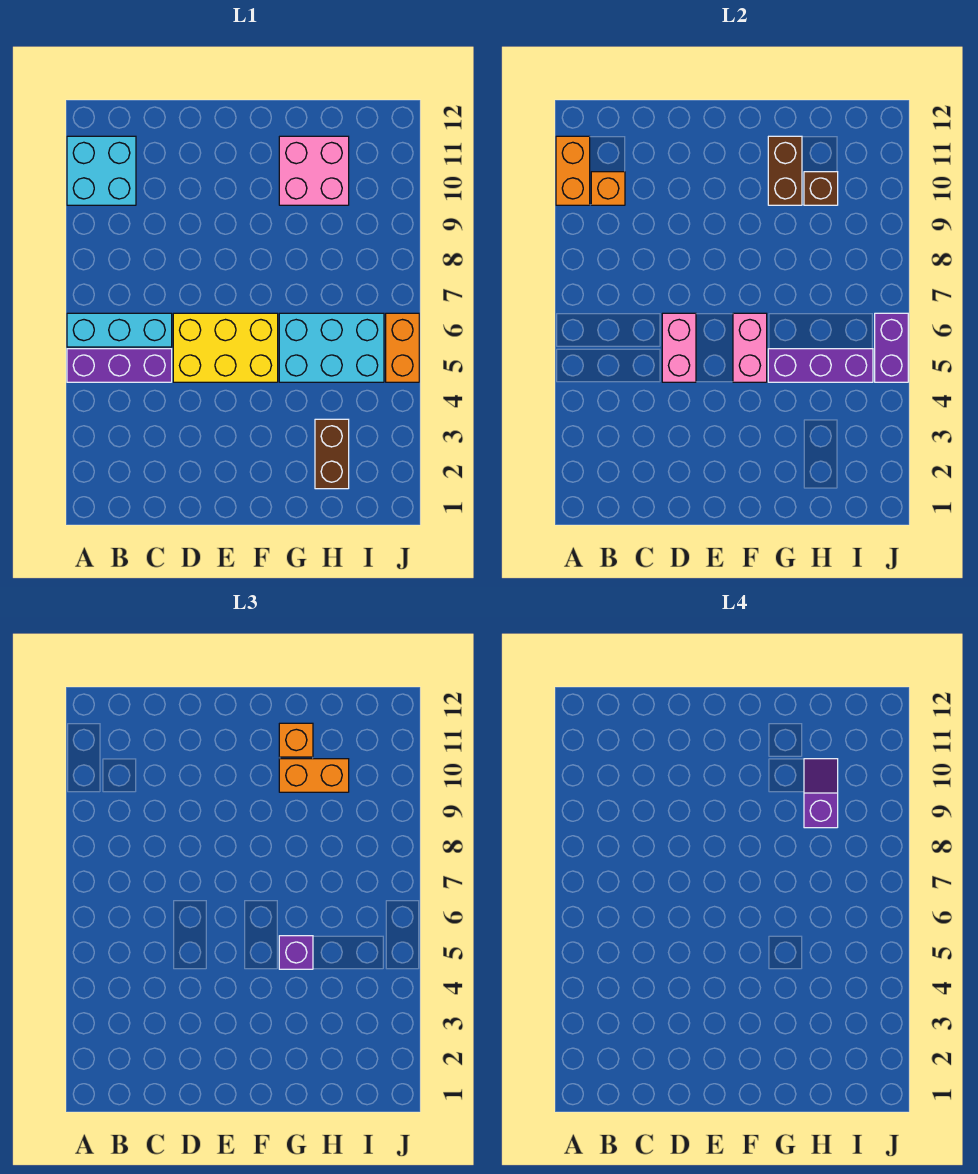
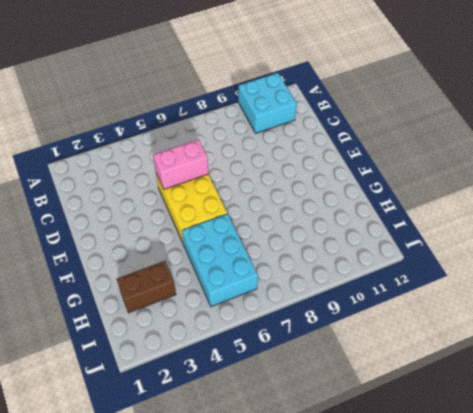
none -> purple 1x3 brick [67,349,172,382]
none -> cyan 1x3 brick [67,313,172,347]
none -> pink 2x2 brick [279,136,349,205]

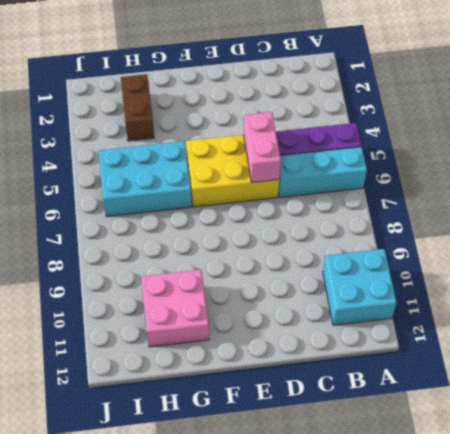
none -> orange 1x2 brick [386,313,419,382]
none -> orange 1x2 brick [556,136,590,205]
none -> orange 1x1 brick [591,172,625,205]

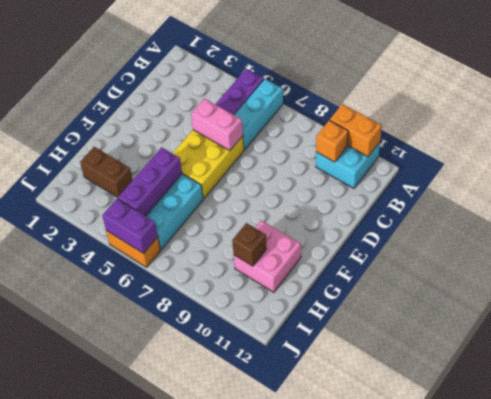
none -> pink 1x2 brick [733,313,767,382]
none -> brown 1x2 brick [768,136,802,205]
none -> purple 1x1 brick [279,936,313,969]

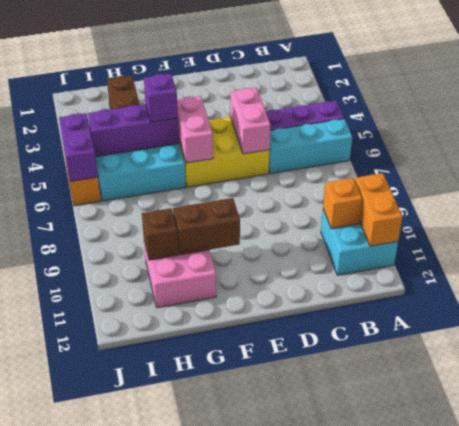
brown 1x2 brick [173,198,240,255] -> brown 1x2 brick turned to [768,136,802,205]
none -> orange 1x2 brick [279,759,349,792]
none -> orange 1x1 brick [279,723,313,757]
none -> purple 1x2 slope [804,759,838,828]

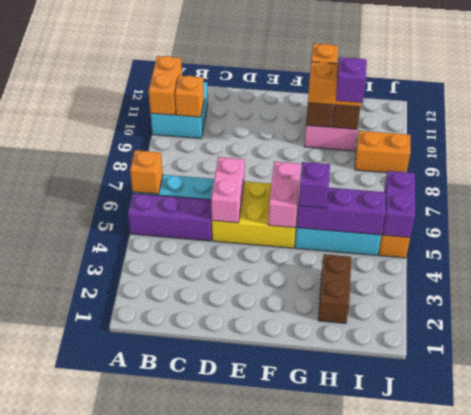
orange 1x1 brick [130,150,163,194] -> none
orange 1x2 brick [355,131,410,173] -> none

